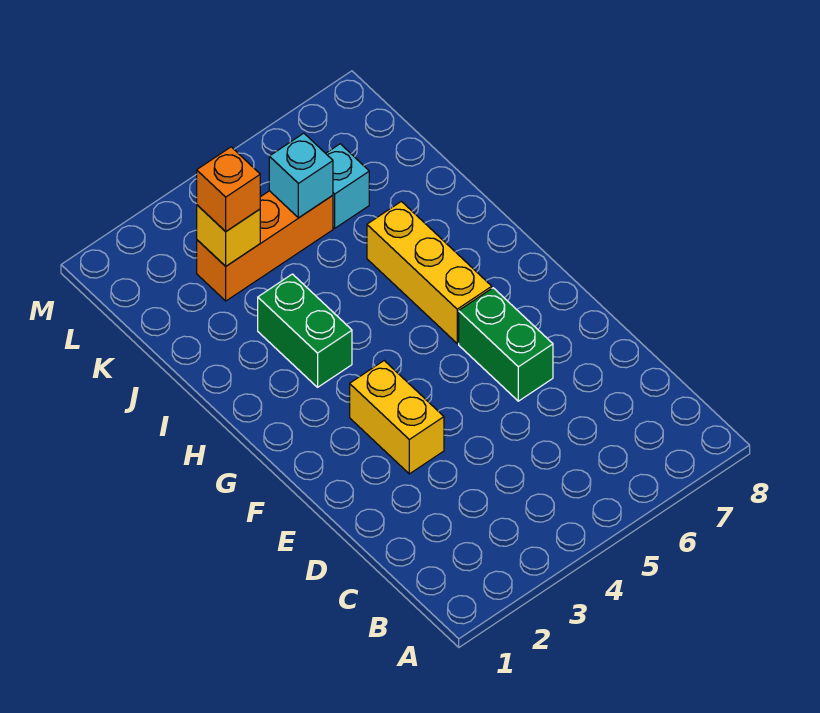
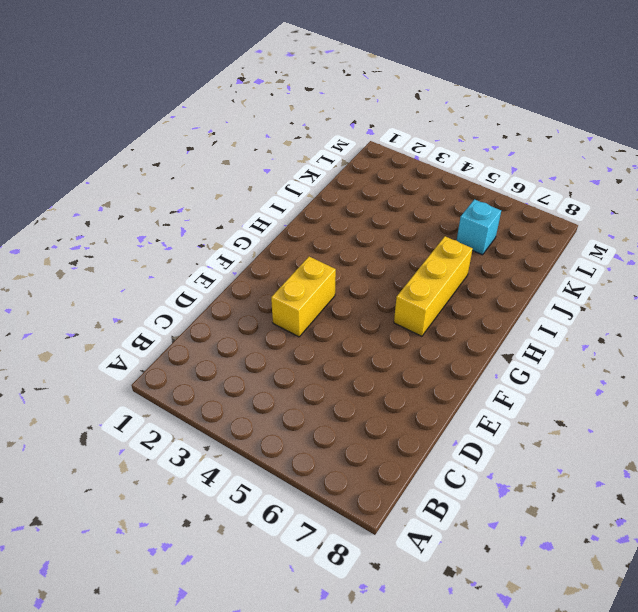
none -> green 1x2 brick [459,288,553,401]
none -> green 1x2 brick [258,274,352,387]

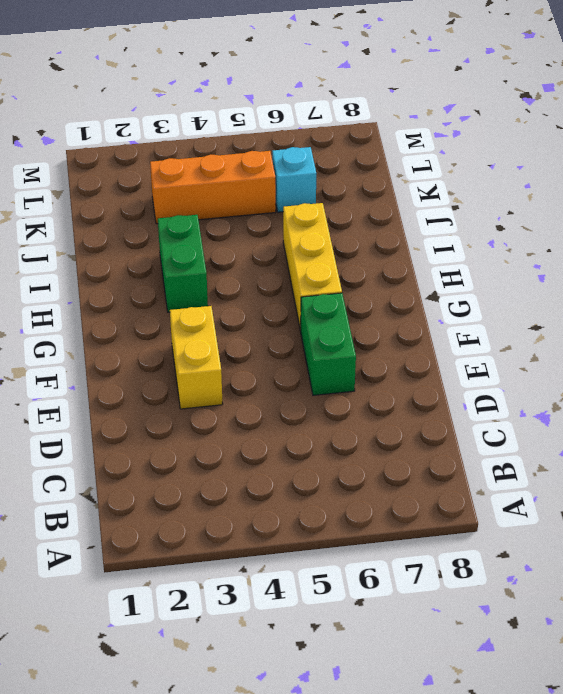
none -> yellow 1x1 brick [197,205,260,266]
none -> cyan 1x1 brick [269,133,333,218]

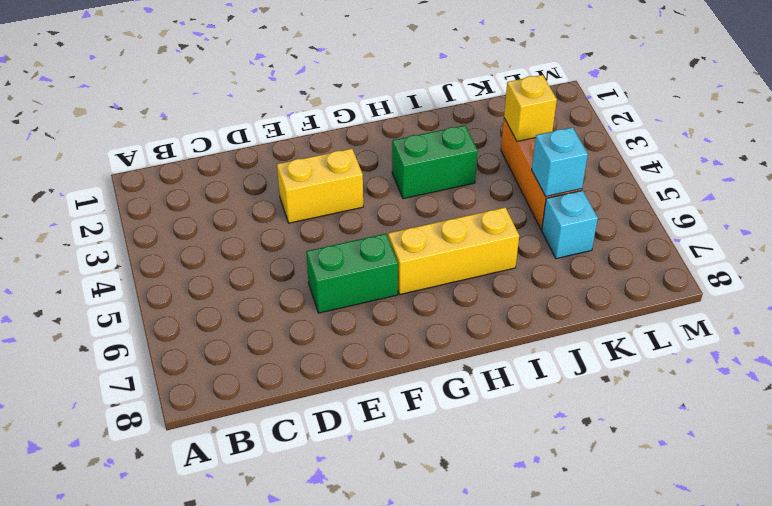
none -> orange 1x1 brick [197,147,260,231]

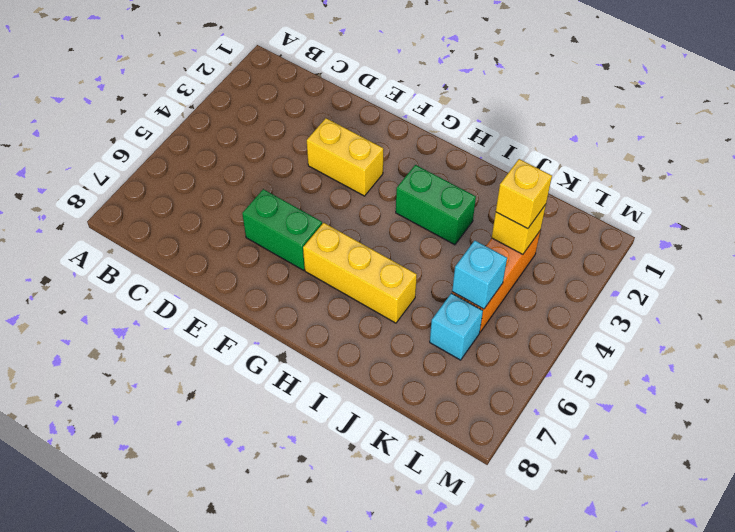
yellow 1x1 brick [496,159,552,229] -> orange 1x1 brick [197,147,260,231]

